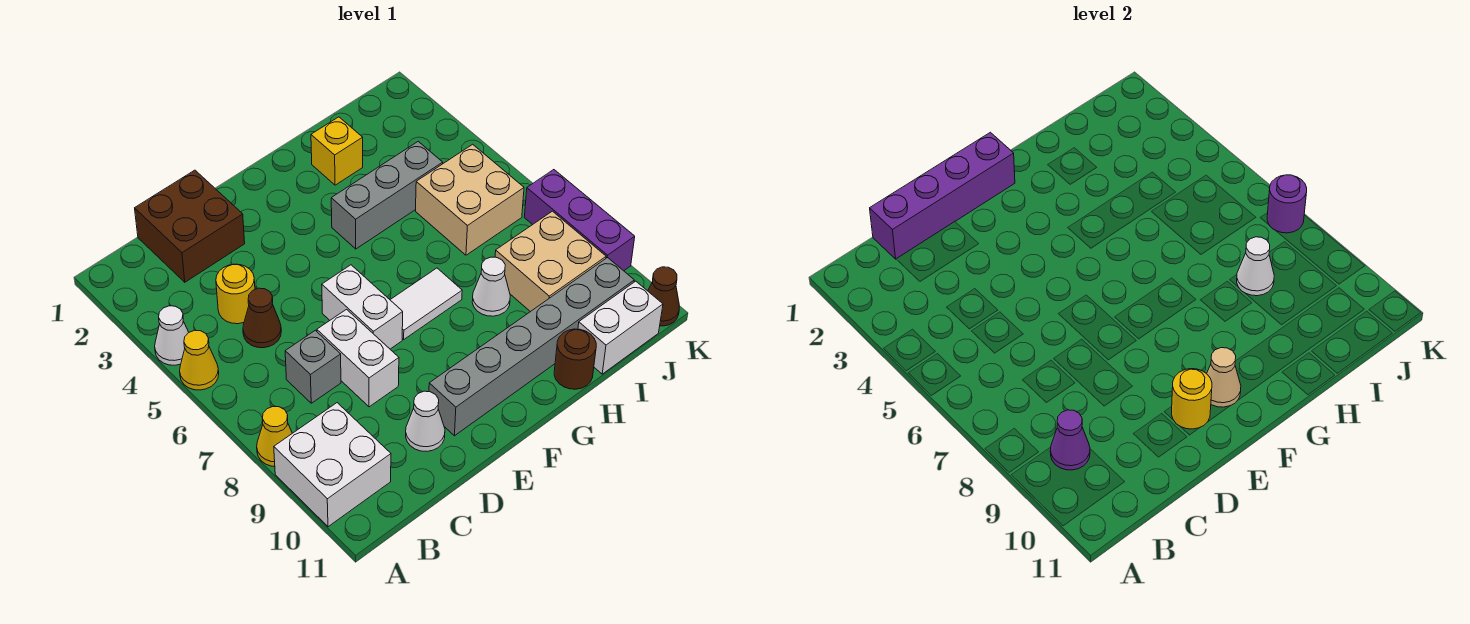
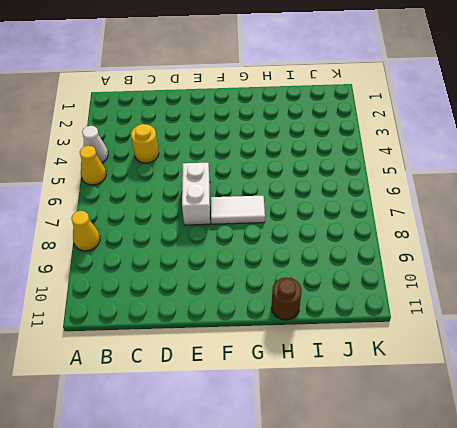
none -> white 2x2 brick [274,403,391,527]
none -> brown 2x2 brick [135,170,245,282]
none -> brown 1x1 cone [243,288,281,348]

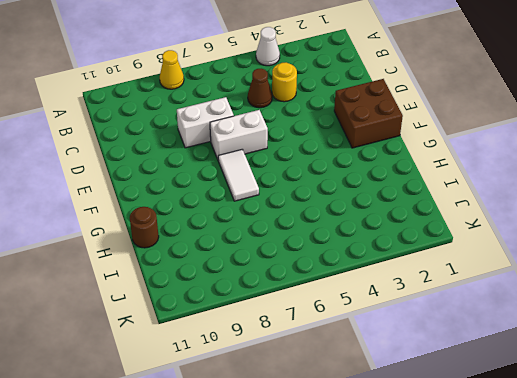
brown 2x2 brick [334,79,403,148] -> brown 2x2 brick moved to [135,170,245,282]
none -> yellow 1x1 cone [180,330,219,390]
none -> white 2x2 brick [274,403,391,527]
none -> grey 1x1 brick [285,330,341,403]

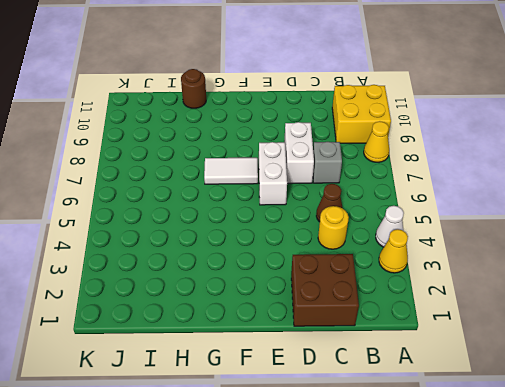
yellow 1x1 cone [379,229,408,273] -> yellow 1x1 cone moved to [180,330,219,390]
yellow 2x2 brick [332,85,391,143] -> white 2x2 brick [274,403,391,527]
none -> white 1x1 cone [406,391,445,451]
none -> grey 1x6 brick [429,257,634,436]
none -> grey 1x3 brick [331,142,443,249]

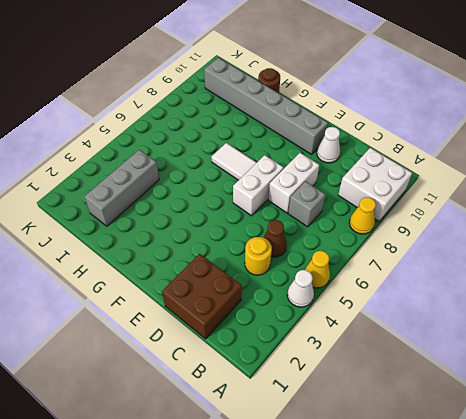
grey 1x3 brick [84,150,159,226] -> grey 1x3 brick turned to [331,142,443,249]
none -> yellow 1x1 brick [311,117,363,185]
none -> white 1x1 cone [472,257,510,316]
none -> tan 2x2 brick [416,144,524,255]

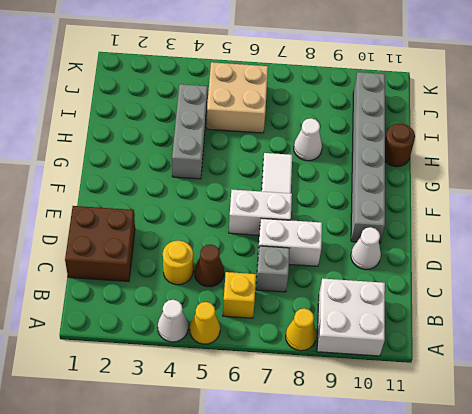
yellow 1x1 brick [223,272,256,318] -> yellow 1x1 brick moved to [311,117,363,185]
none -> tan 2x2 brick [495,211,606,312]
none -> white 1x2 brick [578,281,663,374]
none -> purple 1x3 brick [524,170,635,271]

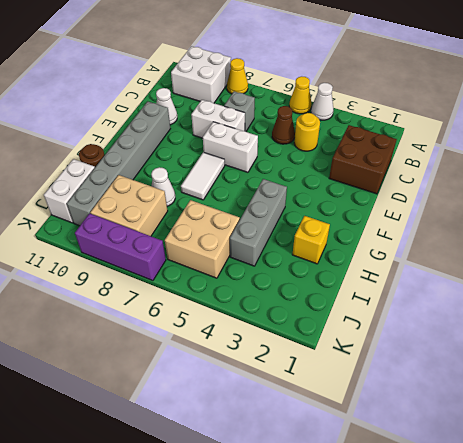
none -> brown 1x1 cone [648,267,679,326]
none -> purple 1x1 cone [1050,410,1090,470]
none -> purple 1x4 brick [870,132,1015,259]

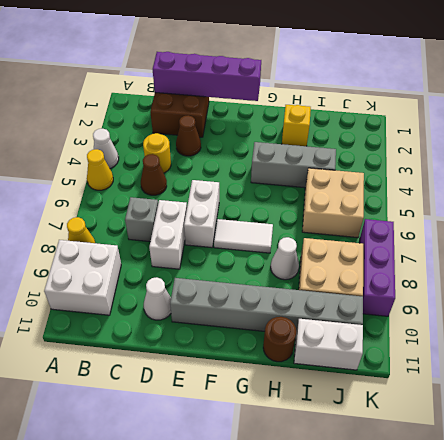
brown 1x1 cone [176,115,201,156] -> brown 1x1 cone moved to [648,267,679,326]
none -> purple 1x1 cone [1050,410,1090,470]
none -> yellow 1x1 round brick [1171,369,1212,429]
none -> tan 1x1 cone [1207,348,1241,407]

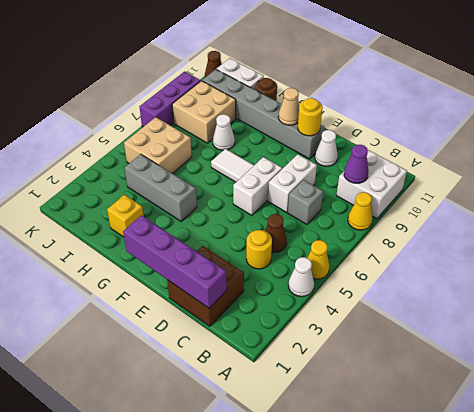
none -> white 1x1 cone [1237,237,1274,296]
none -> purple 1x1 round brick [1267,175,1307,233]

